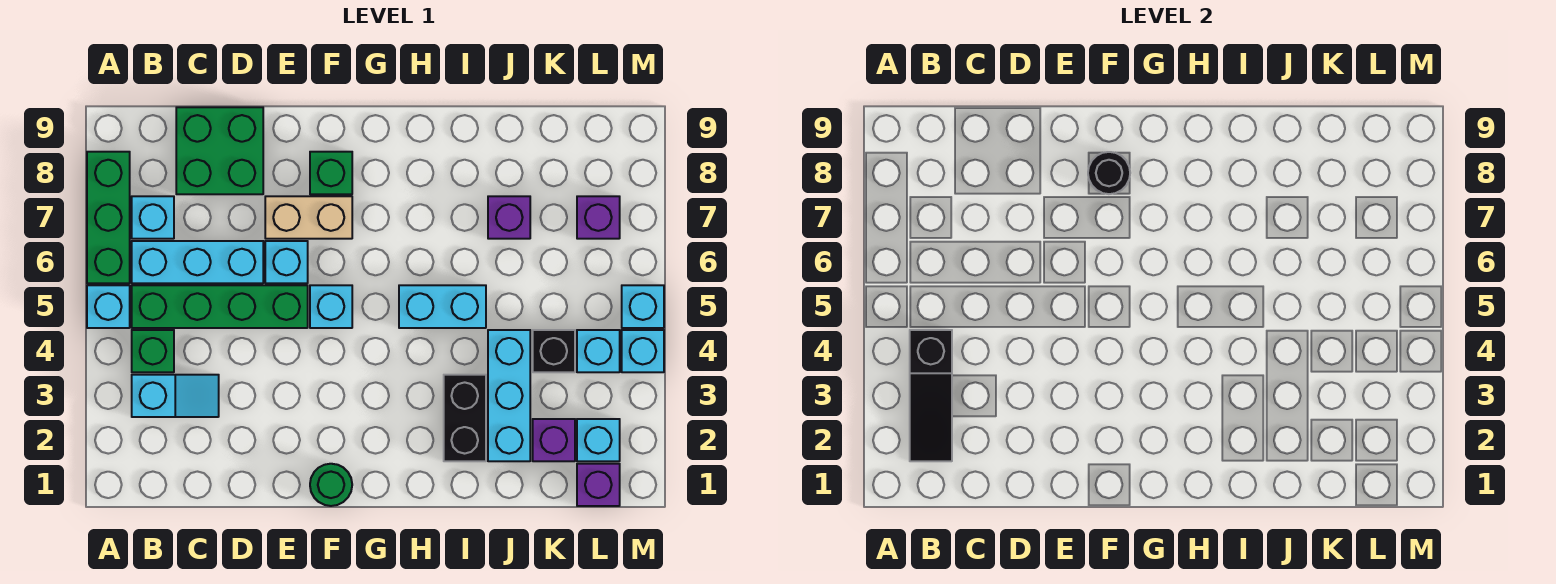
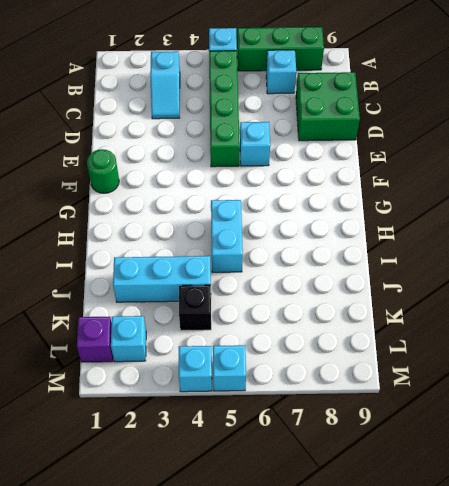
none -> green 1x1 brick [132,330,174,372]
none -> cyan 1x3 brick [132,241,263,283]
none -> tan 1x2 brick [265,196,352,239]

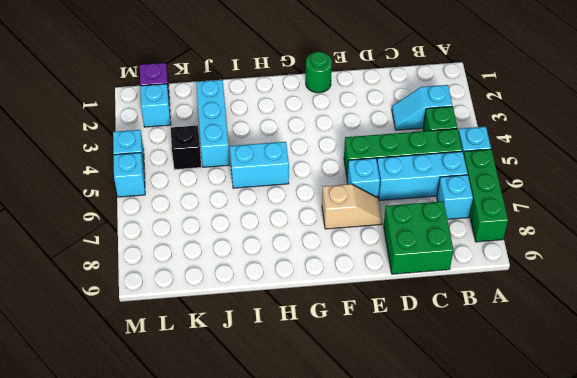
tan 1x2 slope [322,184,382,229] -> tan 1x2 brick [265,196,352,239]
none -> cyan 1x1 brick [310,285,352,328]
none -> green 1x1 brick [310,152,352,194]
none -> black 1x2 brick [444,375,486,461]

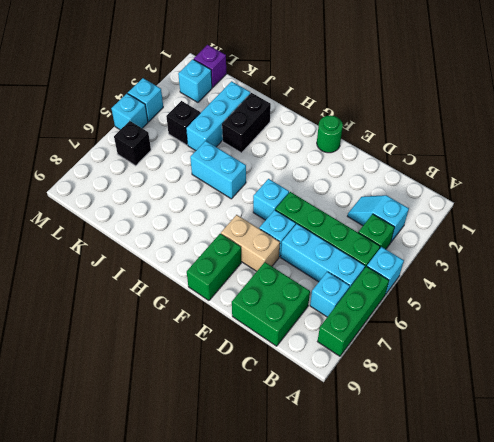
green 1x2 brick [187,234,241,301] -> green 1x1 brick [310,152,352,194]
black 1x1 brick [114,121,151,166] -> none
none -> purple 1x1 brick [488,196,530,239]
none -> purple 1x1 brick [533,419,575,461]
none -> cyan 1x1 brick [577,330,620,372]

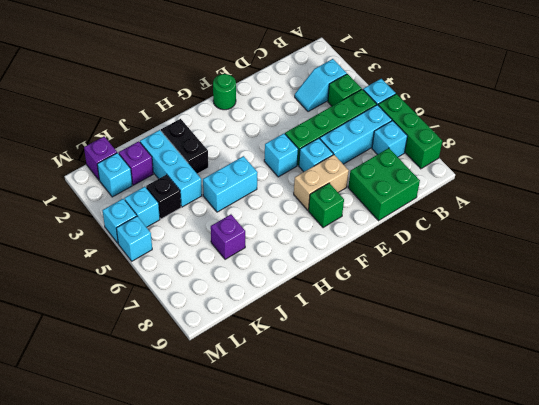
none -> purple 1x1 brick [577,196,620,239]
none -> black 1x3 slope [910,330,952,461]
none -> black 1x1 round brick [1088,152,1130,194]

